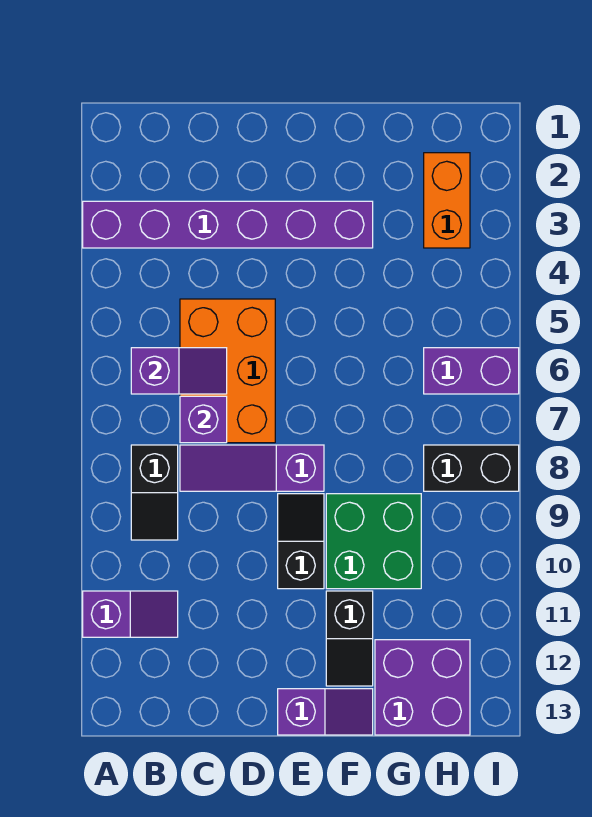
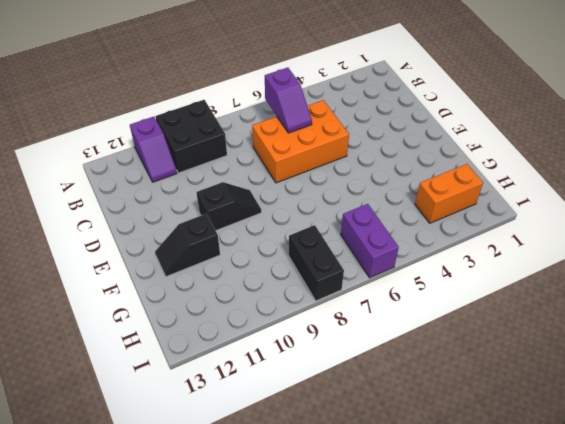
black 2x2 brick [156,100,227,173] -> black 1x2 slope [131,445,178,540]
none -> purple 1x6 brick [83,201,373,248]
none -> purple 1x3 slope [180,445,324,491]
none -> purple 1x2 slope [278,689,373,735]

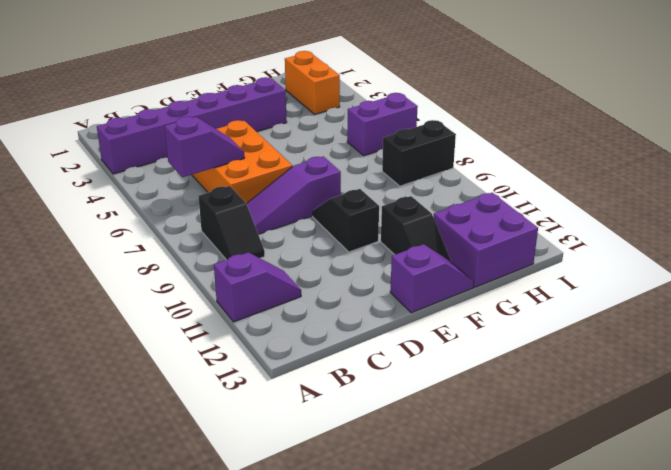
none -> green 2x2 brick [326,494,421,589]
none -> purple 1x1 brick [180,396,227,443]

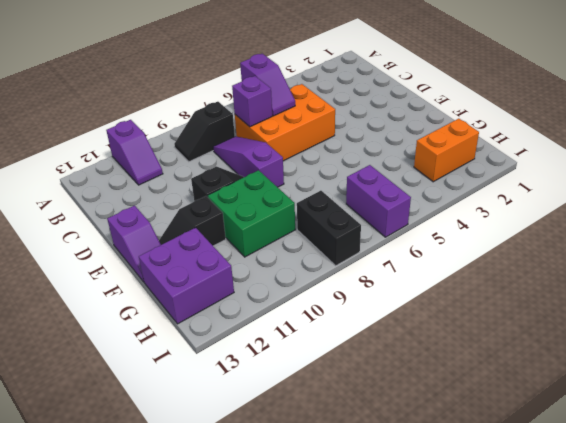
none -> purple 1x6 brick [83,201,373,248]

